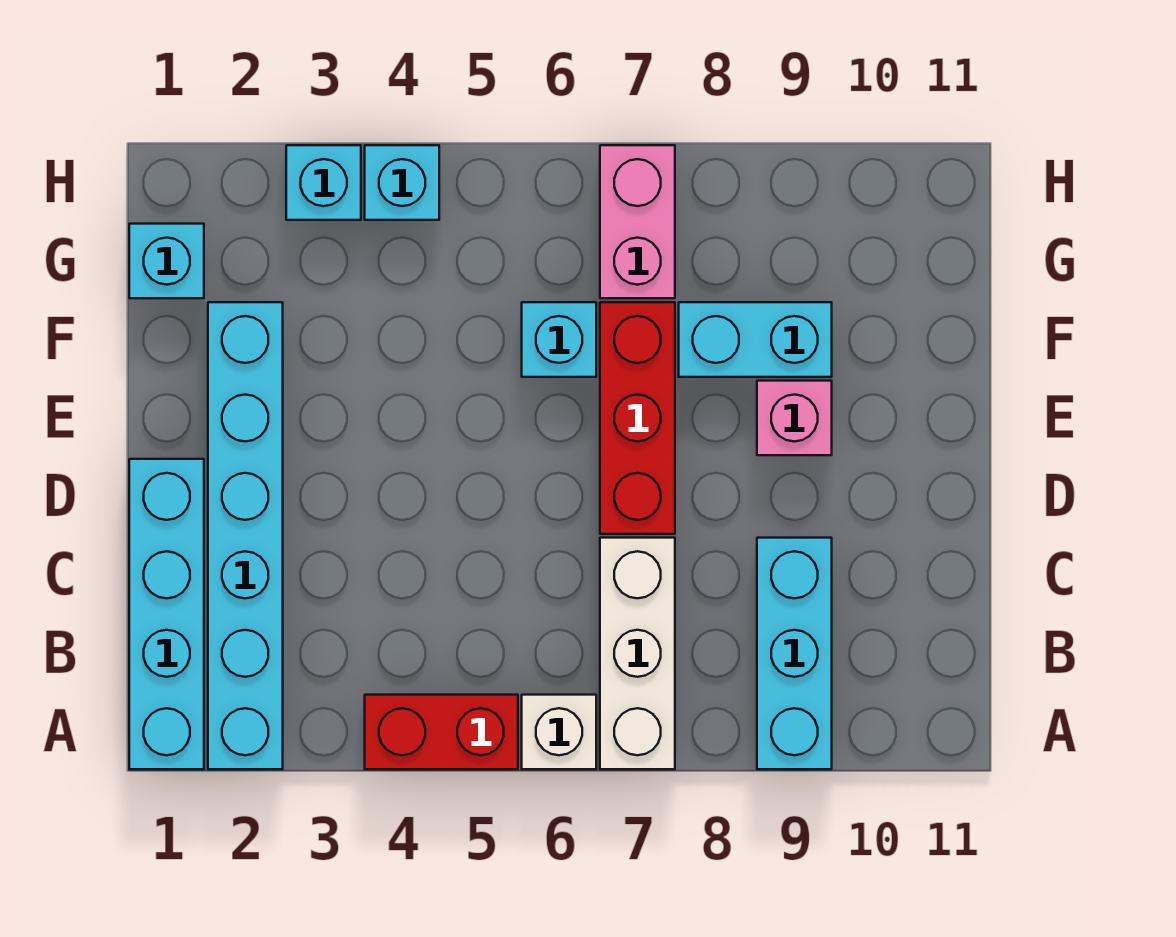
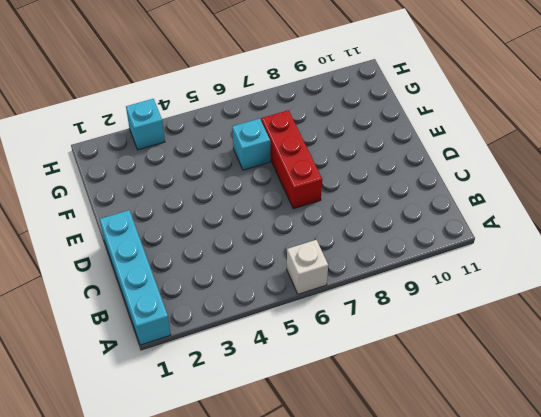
none -> cyan 1x6 brick [208,302,283,769]
none -> red 1x2 brick [365,695,518,769]
none -> white 1x3 brick [600,538,675,769]

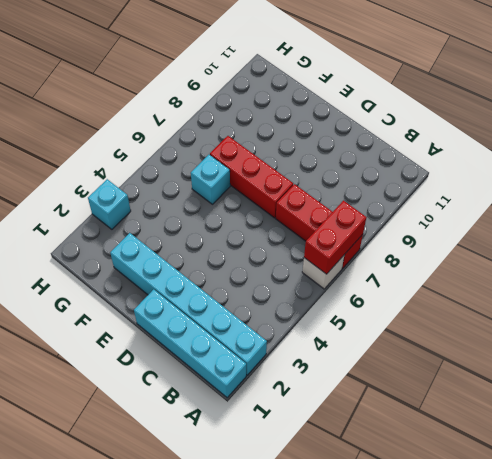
red 1x2 brick [304,201,366,274] -> red 1x2 brick moved to [365,695,518,769]
red 1x3 brick [276,184,363,268] -> white 1x3 brick [600,538,675,769]
none -> cyan 1x3 brick [757,538,832,769]
none -> pink 1x1 brick [757,381,832,455]
none -> cyan 1x2 brick [679,302,832,377]

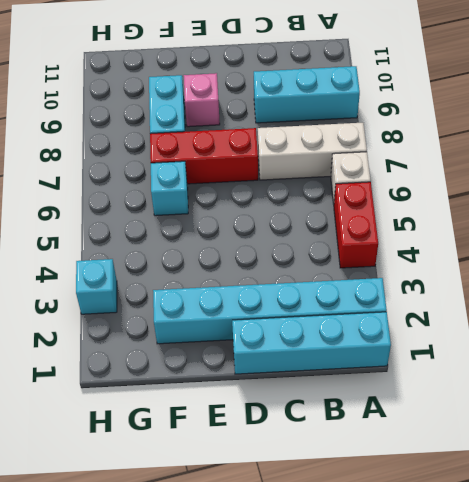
none -> cyan 1x1 brick [129,224,204,298]
none -> pink 1x2 brick [600,145,675,298]
none -> cyan 1x1 brick [365,145,439,220]

